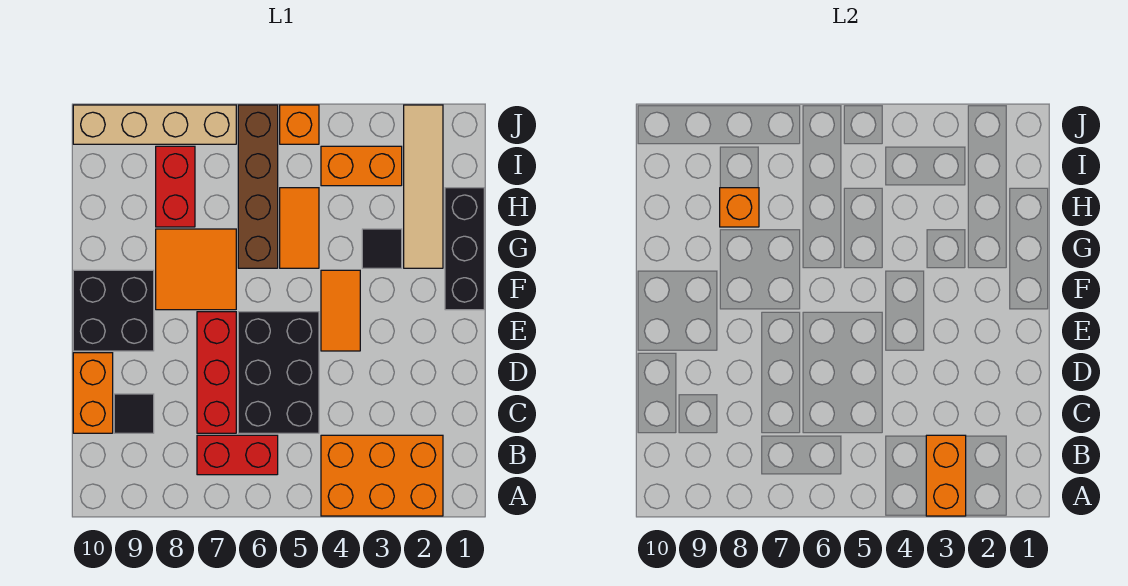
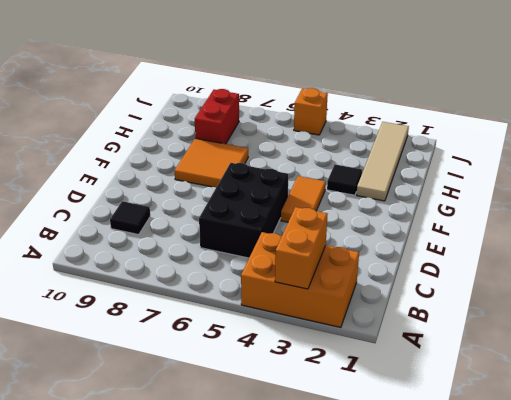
none -> red 1x2 brick [197,435,278,475]
none -> red 1x3 brick [197,312,236,433]
none -> orange 1x2 brick [73,353,113,433]

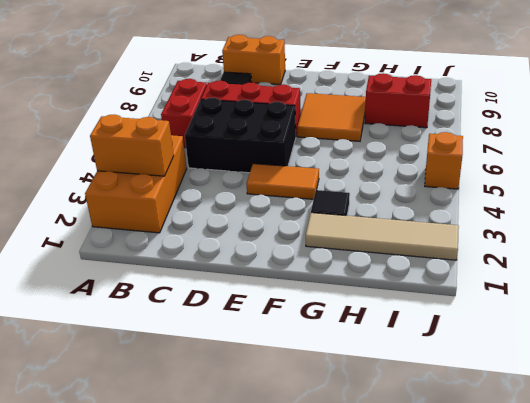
none -> black 2x2 brick [73,270,154,351]
none -> black 1x3 brick [445,188,484,310]
none -> orange 1x2 tile [280,188,319,268]

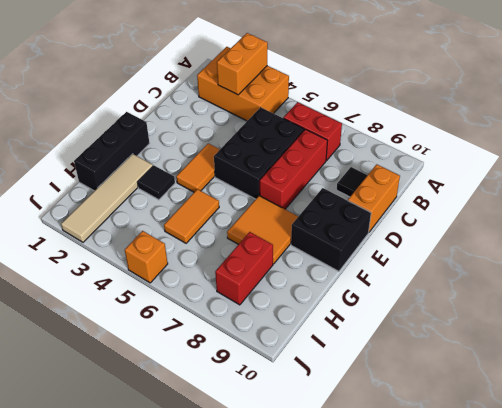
none -> brown 1x4 brick [238,105,278,268]
none -> orange 1x2 brick [321,146,402,186]
none -> tan 1x4 brick [73,105,236,144]

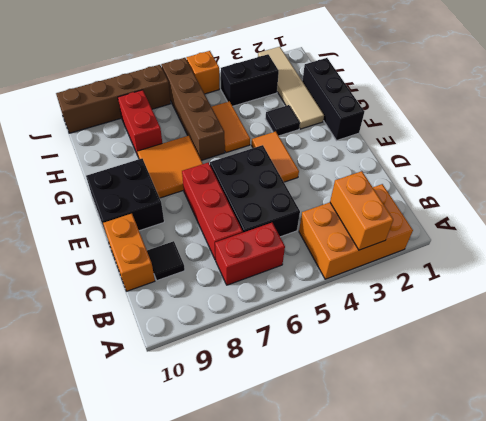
black 1x2 brick [221,54,279,106] -> orange 1x2 brick [321,146,402,186]
brown 1x4 brick [56,65,171,133] -> tan 1x4 brick [73,105,236,144]
none -> orange 1x1 brick [720,188,759,227]

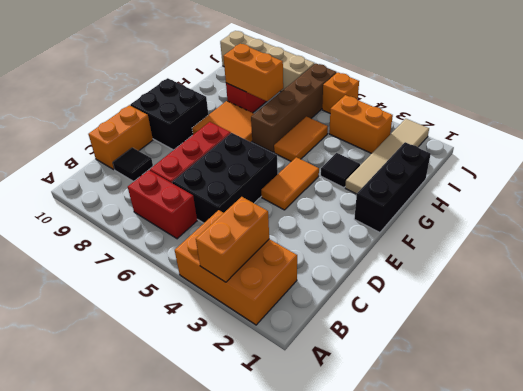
orange 1x2 brick [223,44,283,101] -> orange 1x1 brick [720,188,759,227]

